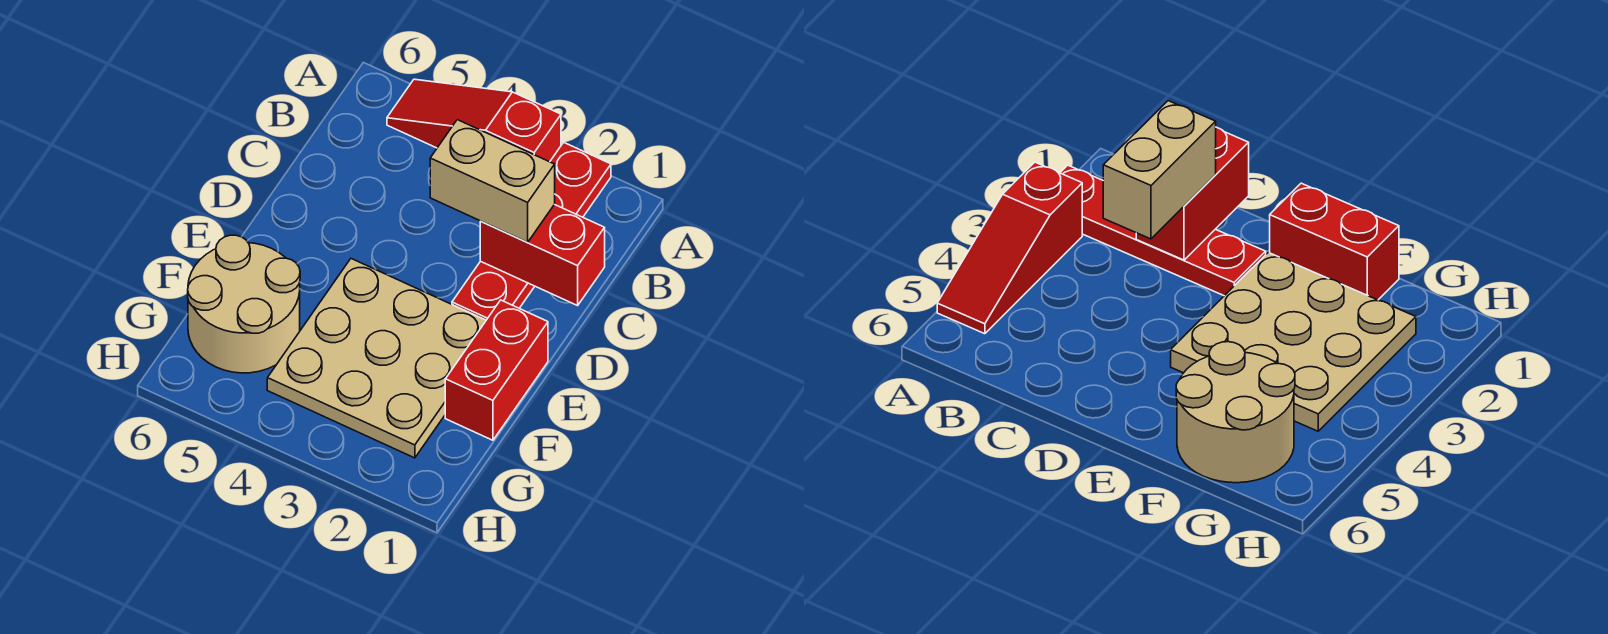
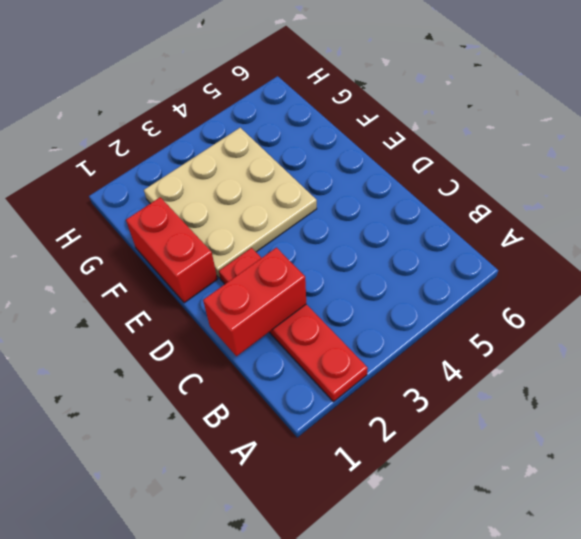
none -> red 1x3 slope [387,79,561,162]
none -> tan 2x2 round brick [188,235,300,373]

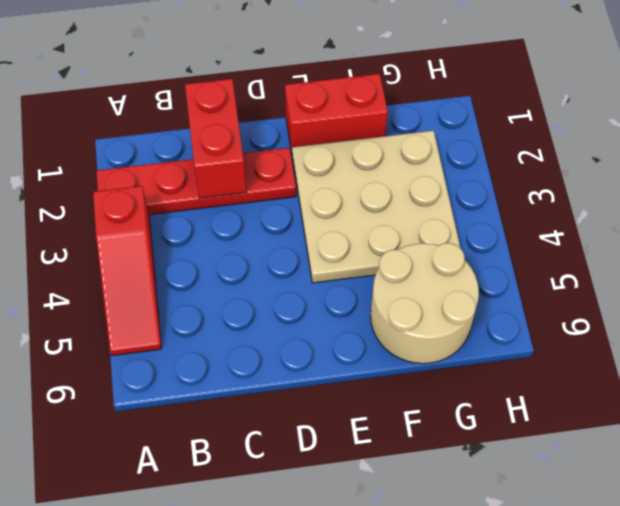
none -> tan 1x2 brick [430,120,555,242]

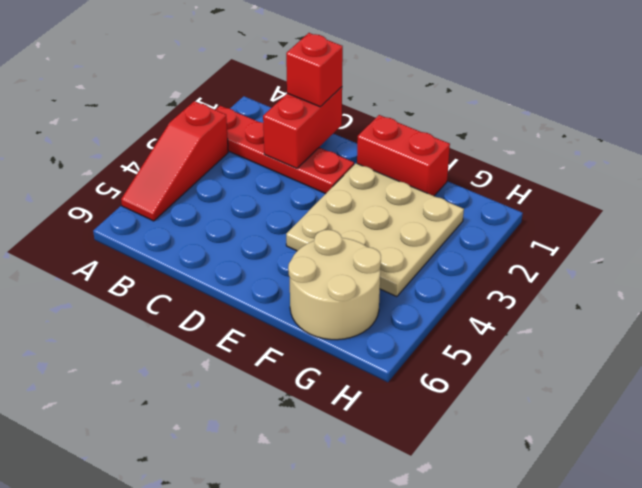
red 1x1 brick [286,33,343,107] -> none
none -> tan 1x2 brick [430,120,555,242]

